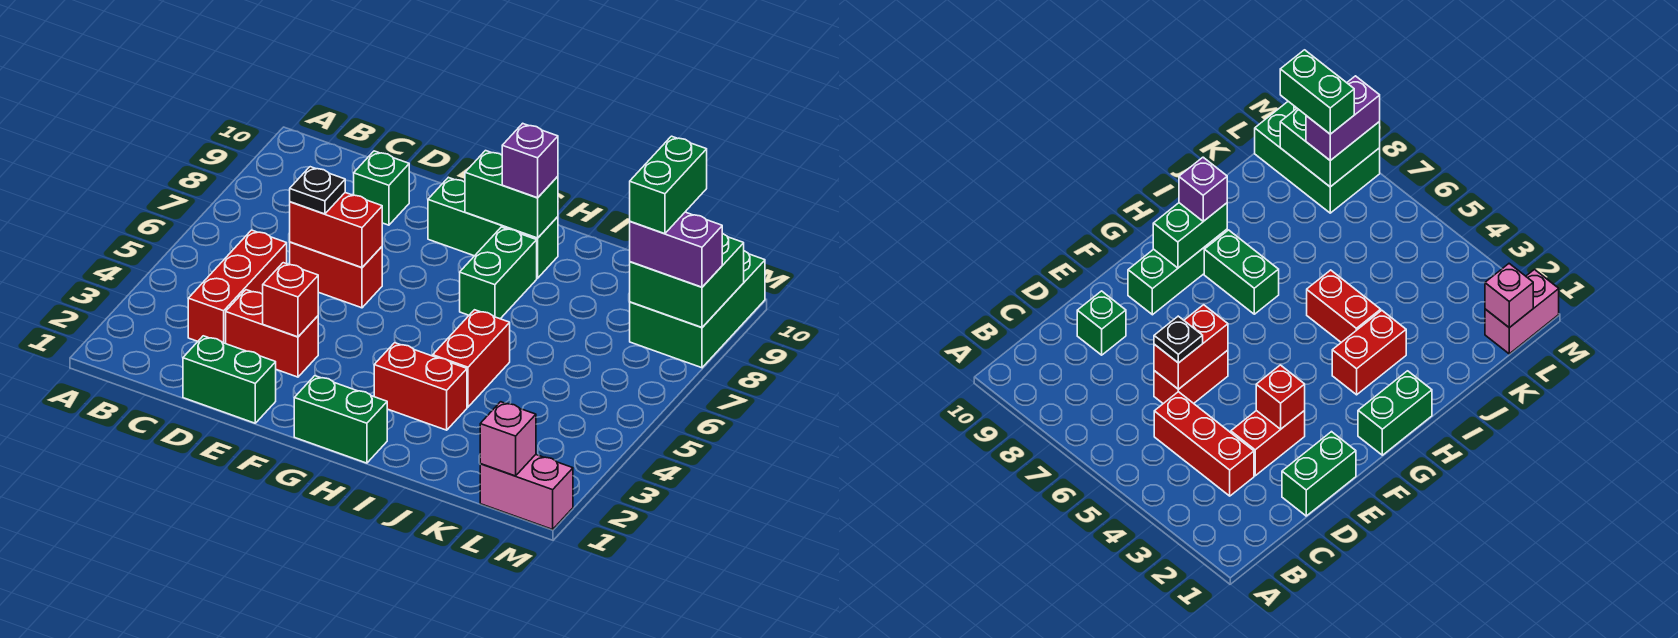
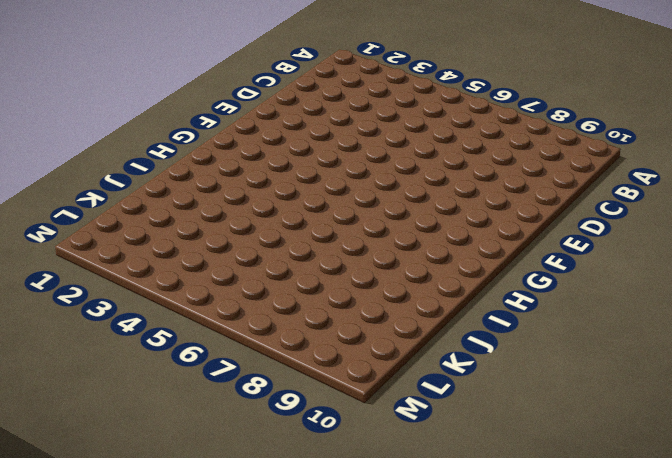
none -> red 1x3 brick [188,230,287,344]
none -> green 1x2 brick [183,336,276,423]
none -> red 1x2 brick [226,290,318,377]

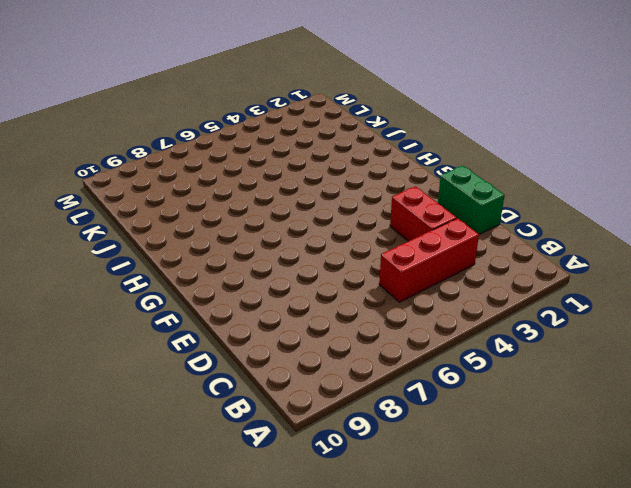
none -> red 1x2 brick [290,242,382,308]
none -> green 1x1 brick [354,151,409,225]
none -> green 1x3 brick [428,177,558,278]

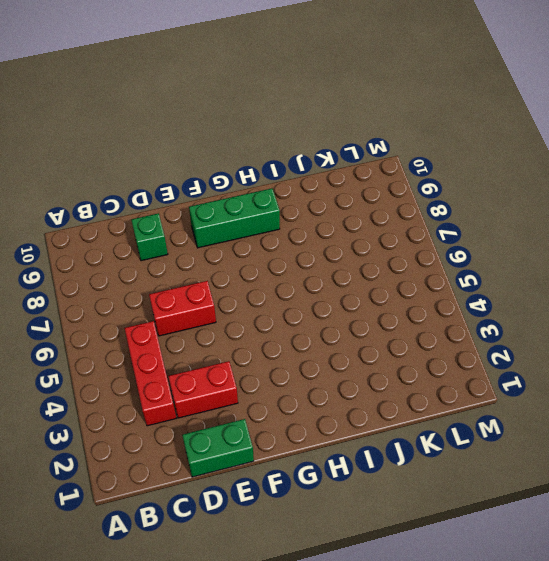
none -> green 1x2 brick [294,376,387,463]
none -> red 1x2 brick [374,343,467,430]
none -> green 1x2 brick [460,227,537,319]

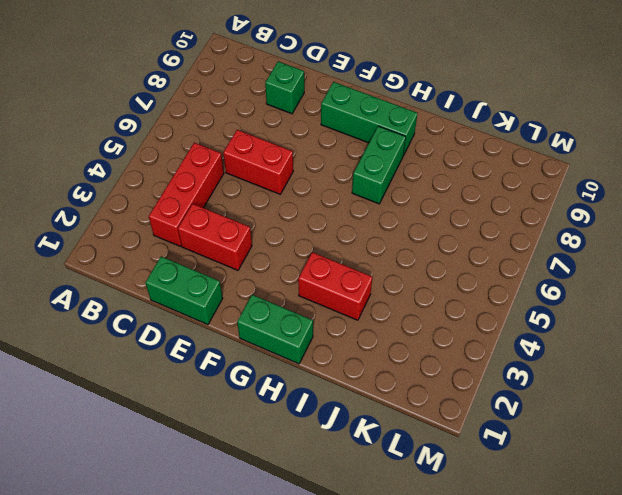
none -> red 1x2 brick [433,310,510,407]
none -> pink 1x2 brick [480,455,573,529]
none -> green 2x3 brick [630,251,765,368]

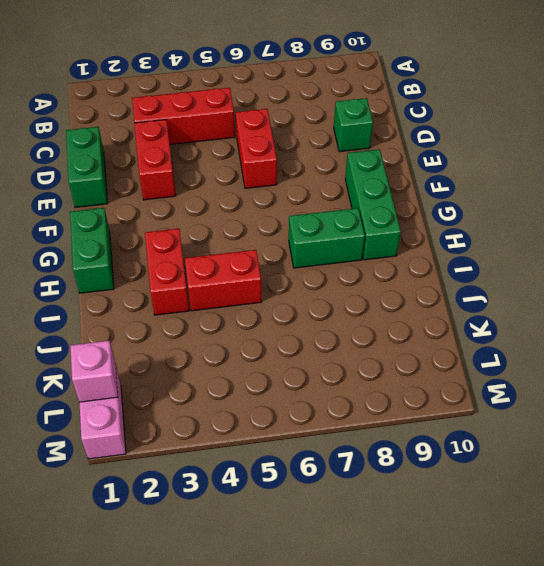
none -> green 2x3 brick [630,251,765,368]
none -> red 1x2 brick [290,193,382,267]
none -> red 1x1 brick [263,263,318,337]

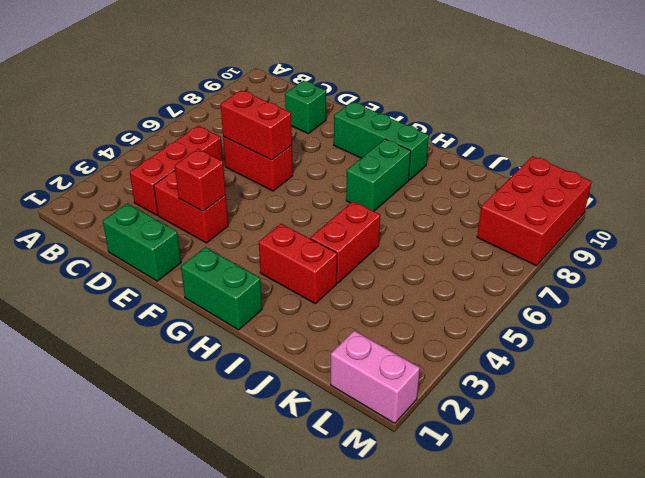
red 2x3 brick [477,156,592,266] -> green 2x3 brick [630,251,765,368]
none -> green 1x2 brick [465,151,558,238]
none -> pink 1x1 brick [480,402,536,476]
none -> green 2x2 brick [630,233,744,327]

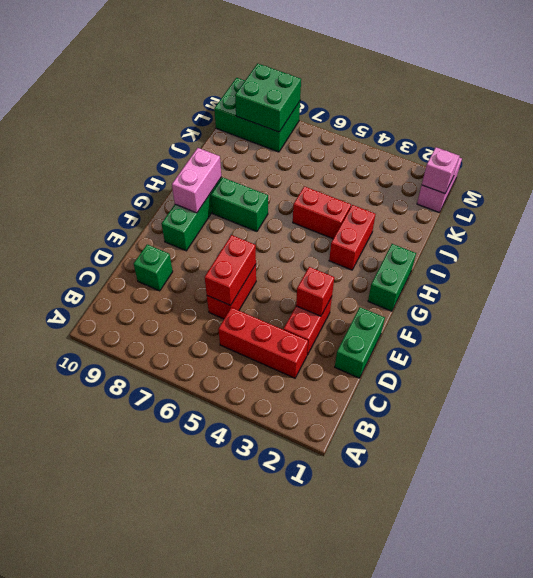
pink 1x2 brick [172,148,221,213] -> green 1x2 brick [465,151,558,238]
none -> black 1x1 plate [290,167,345,214]
none -> purple 1x1 brick [502,123,558,198]
none -> purple 1x2 brick [630,212,722,287]

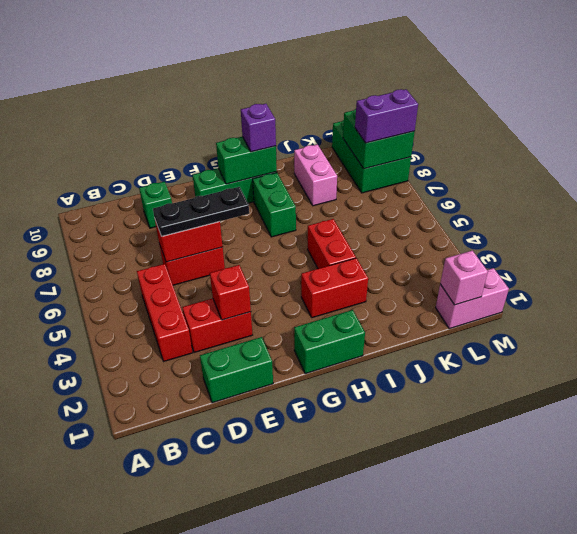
black 1x3 plate [153,187,249,236] -> black 1x1 plate [290,167,345,214]
pink 1x2 brick [294,144,337,206] -> none
none -> green 1x2 brick [630,136,707,234]

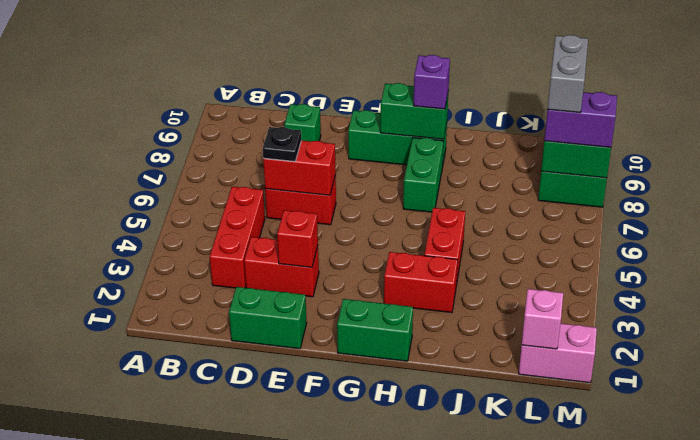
grey 1x2 brick [548,35,588,113] -> green 1x2 brick [630,136,707,234]

